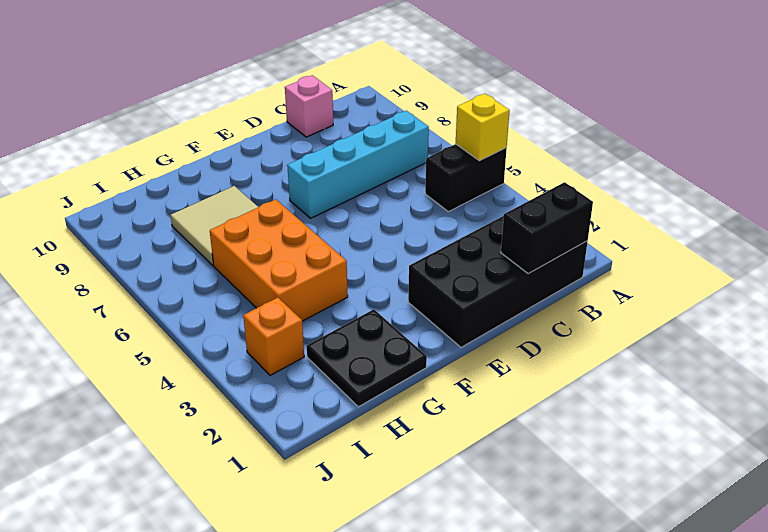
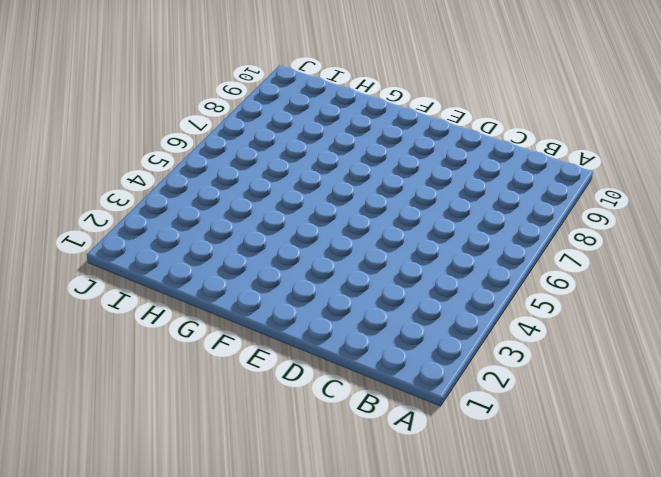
none -> black 1x2 brick [425,144,507,212]
none -> black 2x4 brick [408,216,588,347]

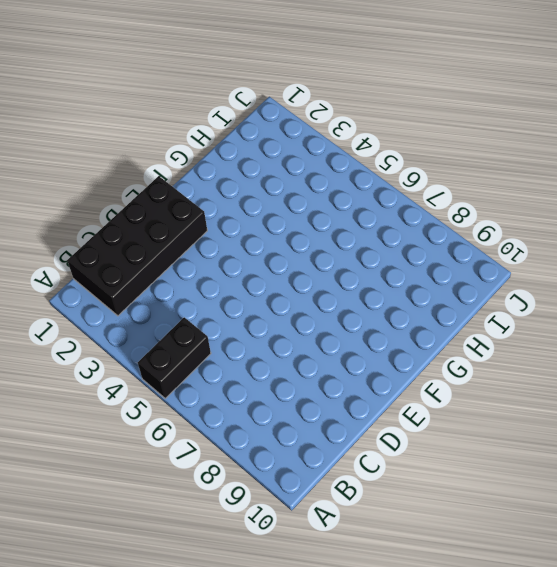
none -> cyan 1x4 brick [287,111,429,218]
none -> pink 1x1 brick [285,75,333,137]

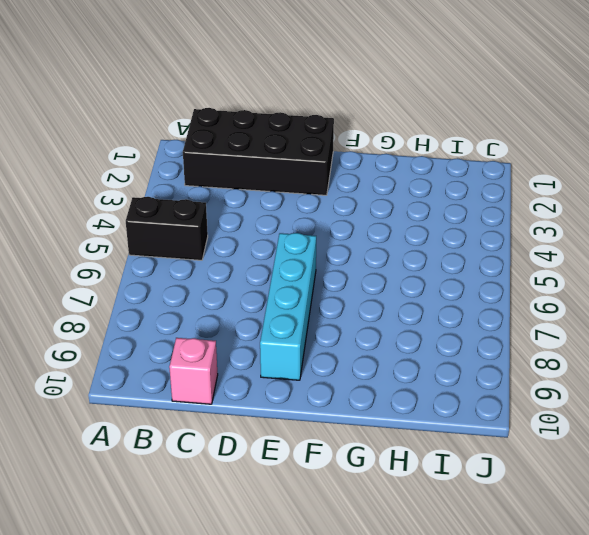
cyan 1x4 brick [260,233,316,380] -> cyan 1x4 brick turned to [287,111,429,218]
none -> black 2x2 plate [307,309,427,407]
none -> orange 2x3 brick [210,199,348,321]

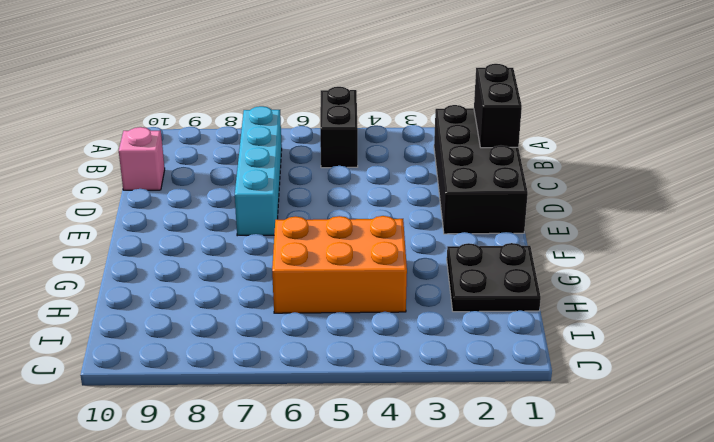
none -> tan 2x2 tile [171,186,258,265]
none -> orange 1x1 brick [243,298,304,375]

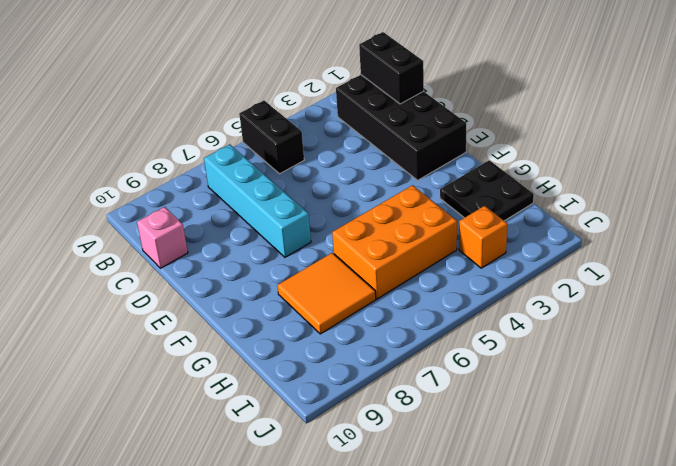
orange 2x2 tile [277,253,376,334] -> tan 2x2 tile [171,186,258,265]
none -> yellow 1x1 brick [456,94,510,161]

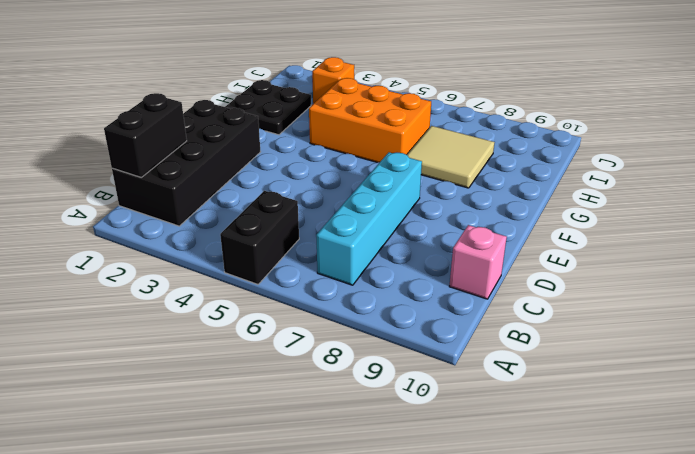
none -> yellow 1x1 brick [456,94,510,161]

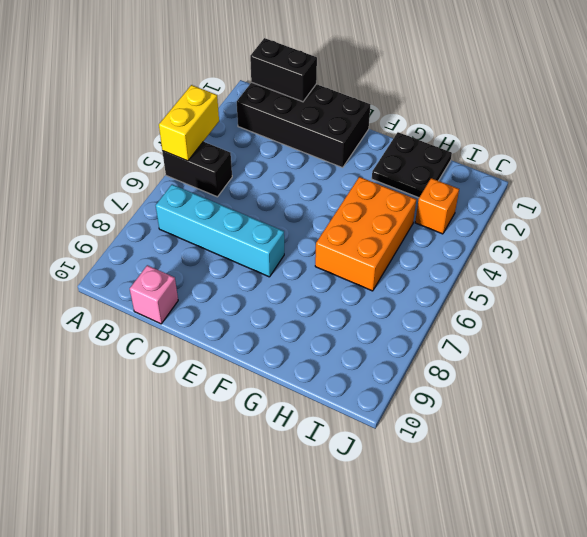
yellow 1x2 brick [159,85,219,161] -> yellow 1x1 brick [456,94,510,161]
none -> tan 2x2 tile [171,186,258,265]

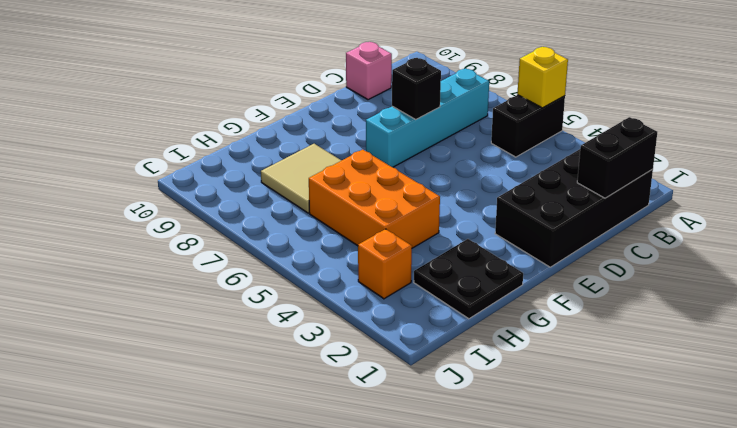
black 1x1 brick [392,58,441,119] -> none

